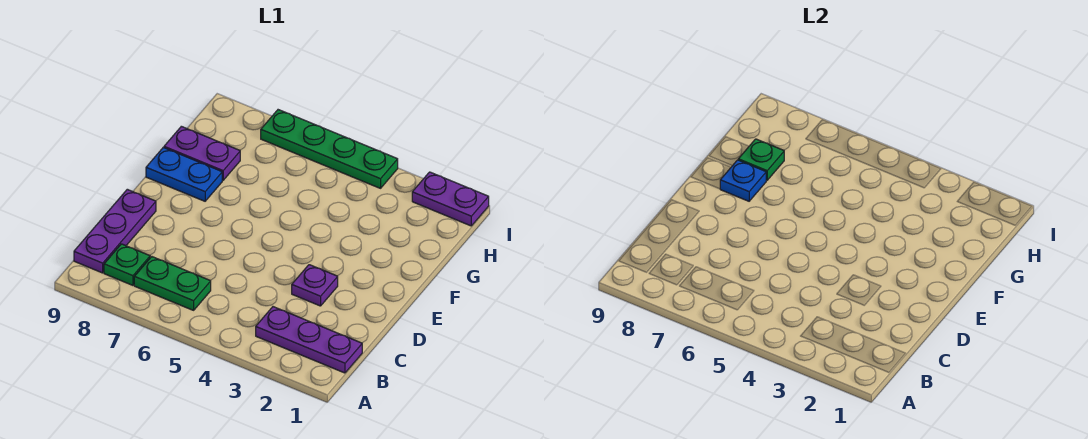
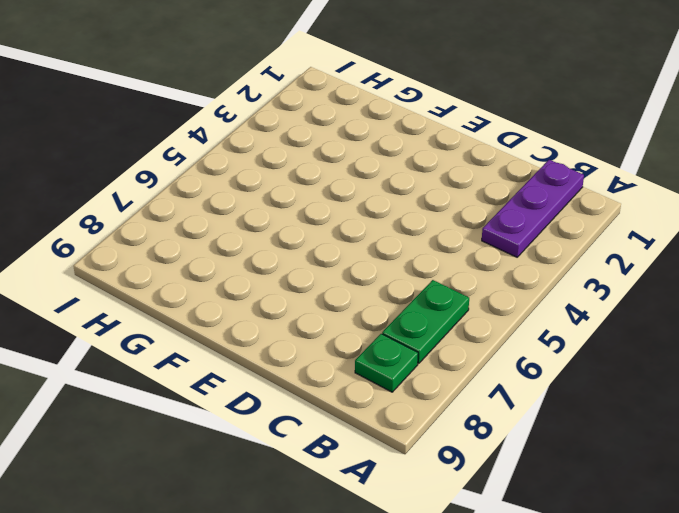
none -> purple 1x3 plate [74,189,156,273]
none -> purple 1x1 plate [292,265,338,306]

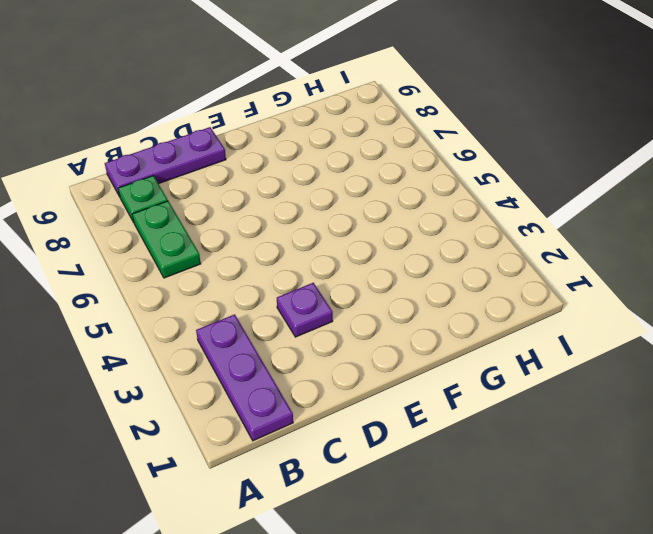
none -> blue 1x2 plate [146,147,222,201]
none -> purple 1x2 plate [164,126,240,180]

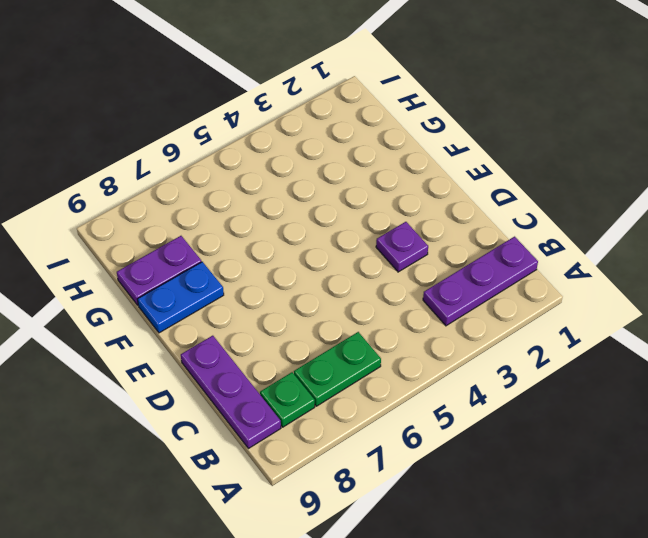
none -> purple 1x2 plate [412,172,489,226]
none -> green 1x4 plate [261,110,398,188]

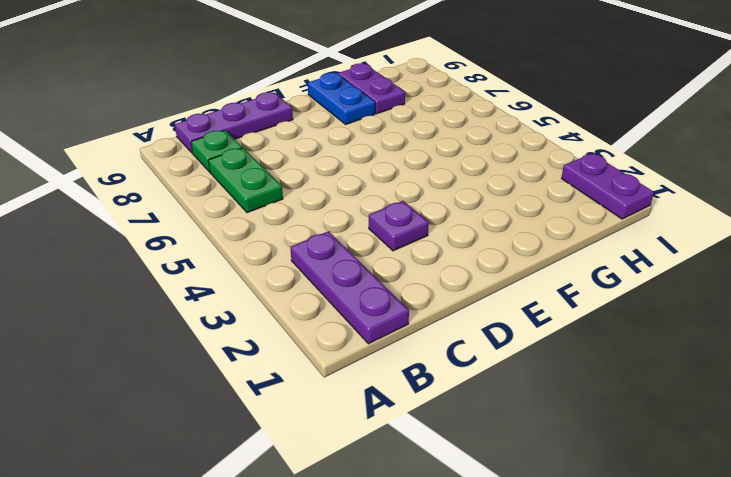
none -> green 1x4 plate [261,110,398,188]
none -> blue 1x1 plate [720,160,766,201]

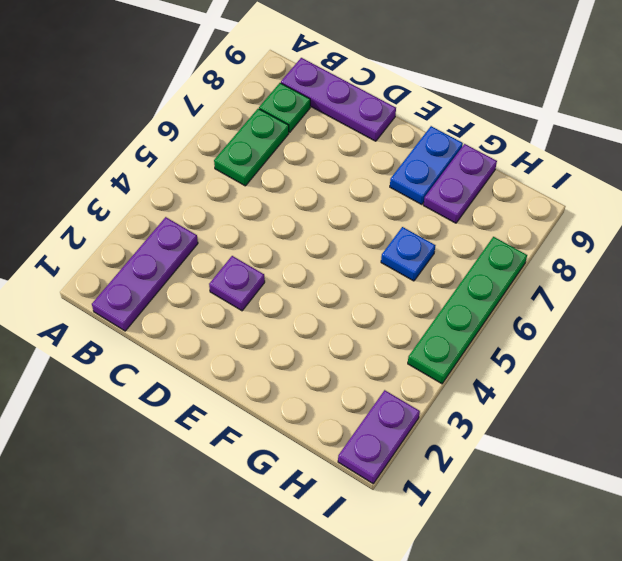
blue 1x1 plate [381,227,435,281] -> blue 1x1 plate moved to [720,160,766,201]
none -> green 1x1 plate [738,139,784,180]

